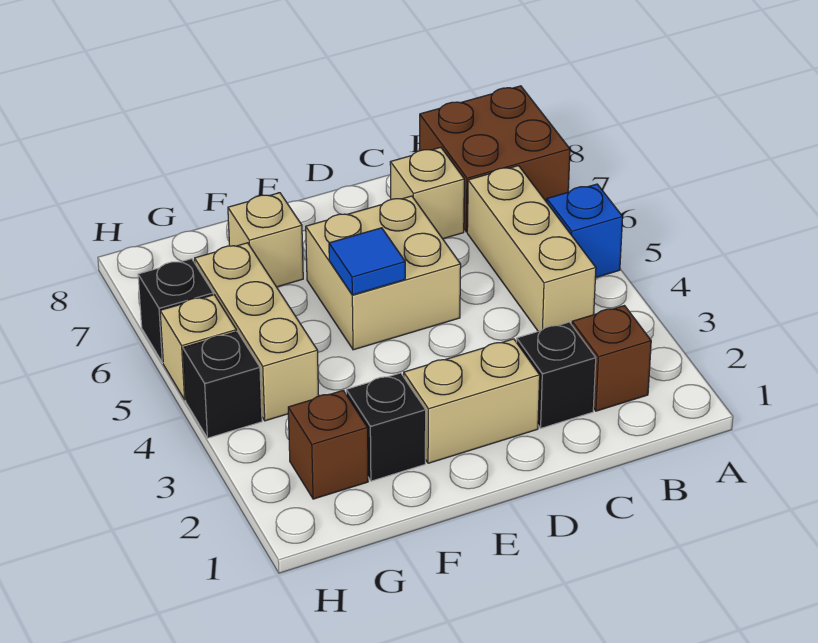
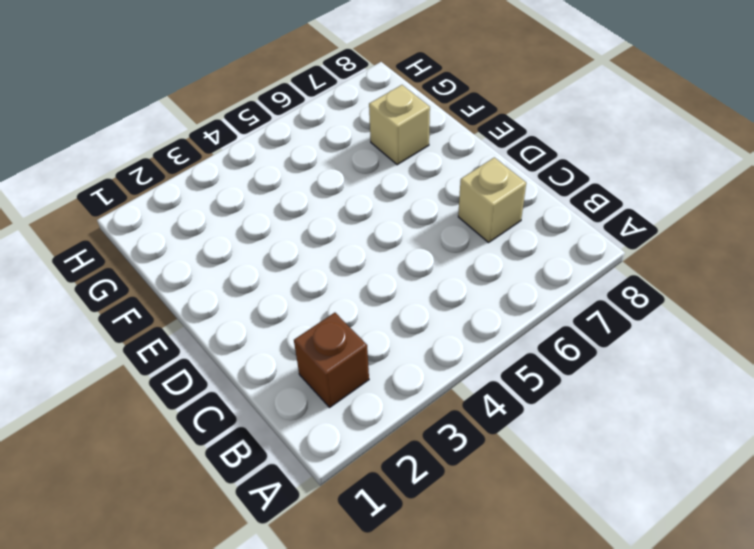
none -> blue 1x1 brick [547,184,623,278]
none -> brown 2x2 brick [419,86,570,232]
none -> tan 1x3 brick [467,166,596,331]

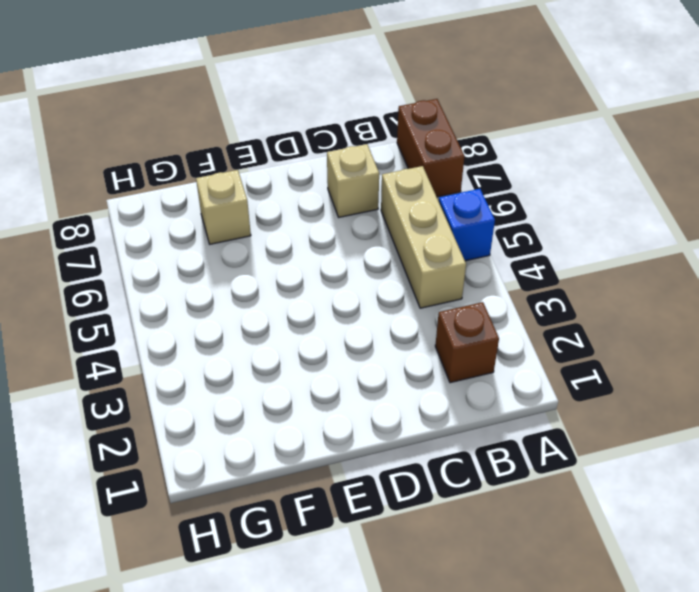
brown 1x2 brick [397,99,465,197] -> brown 2x2 brick [419,86,570,232]
none -> black 1x1 brick [517,322,596,428]
none -> tan 1x2 brick [404,339,540,463]
none -> tan 2x2 brick [306,196,461,350]

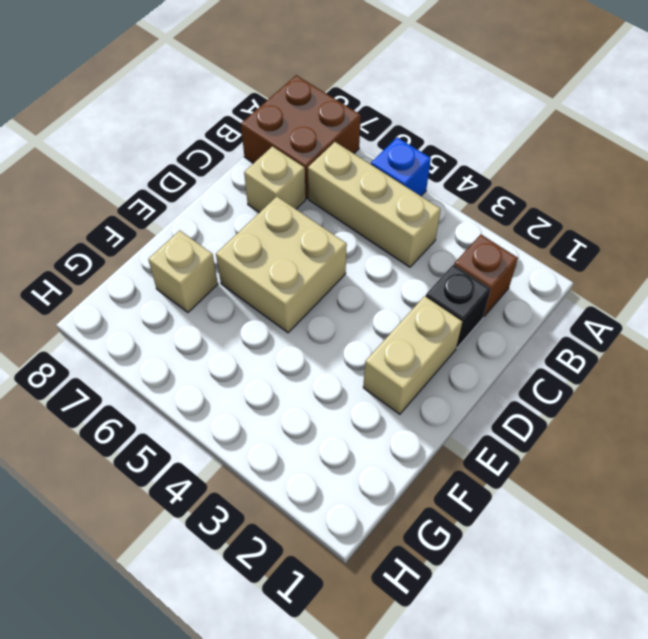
none -> black 1x1 brick [346,373,426,481]
none -> brown 1x1 brick [288,390,368,499]
none -> tan 1x3 brick [195,243,319,421]

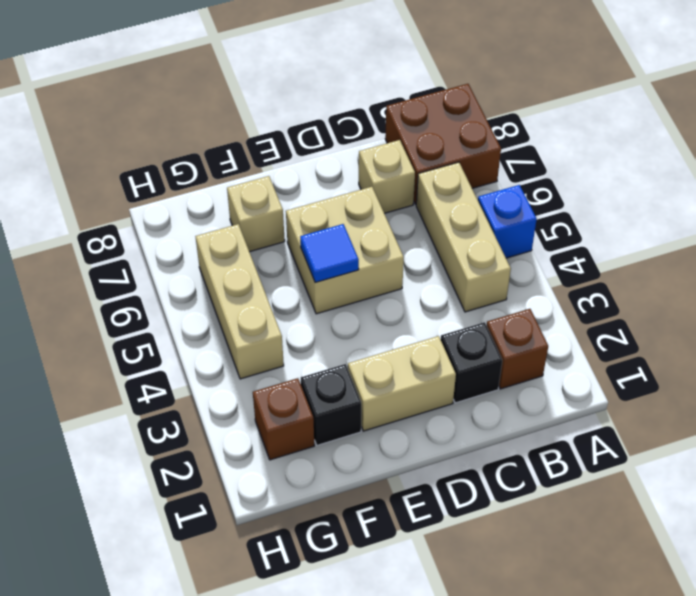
none -> black 1x1 brick [183,332,262,438]
none -> tan 1x1 brick [160,295,236,400]
none -> black 1x1 brick [138,259,213,363]

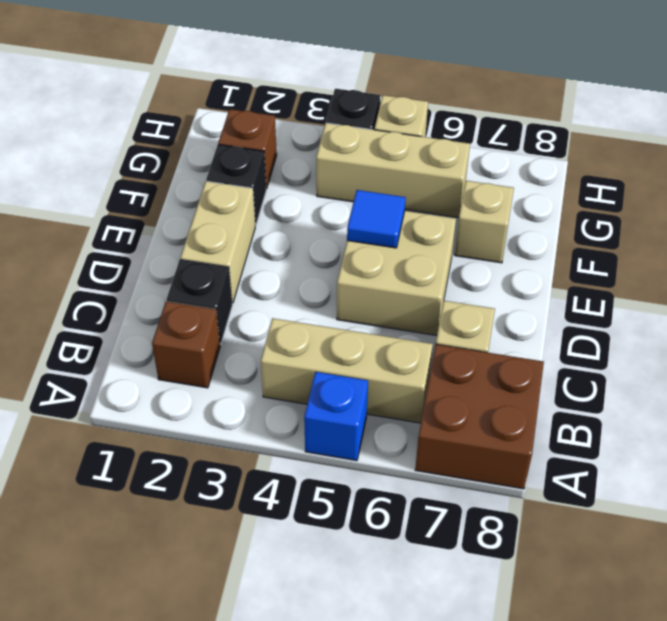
none -> black 1x1 brick [138,259,213,363]

